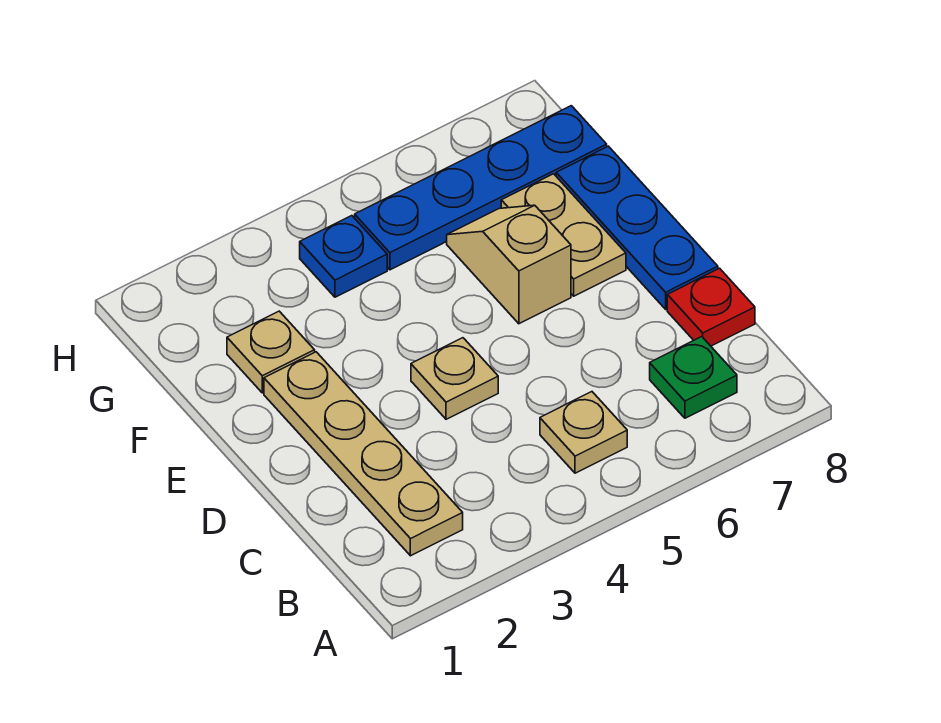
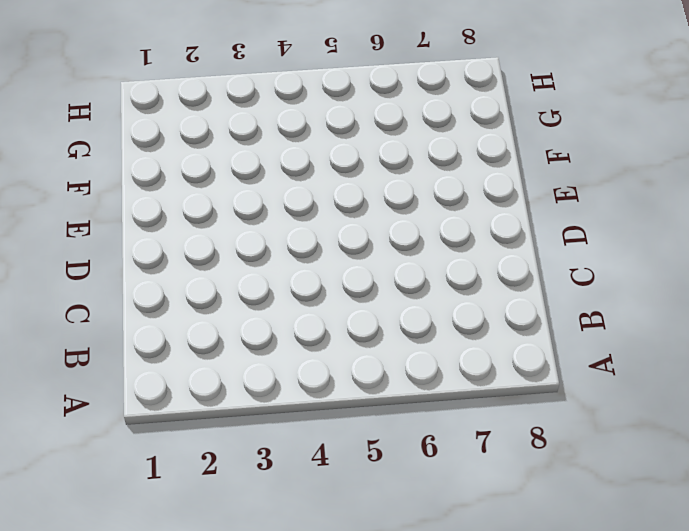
none -> tan 1x4 plate [264,352,463,556]
none -> tan 1x1 plate [540,392,627,473]

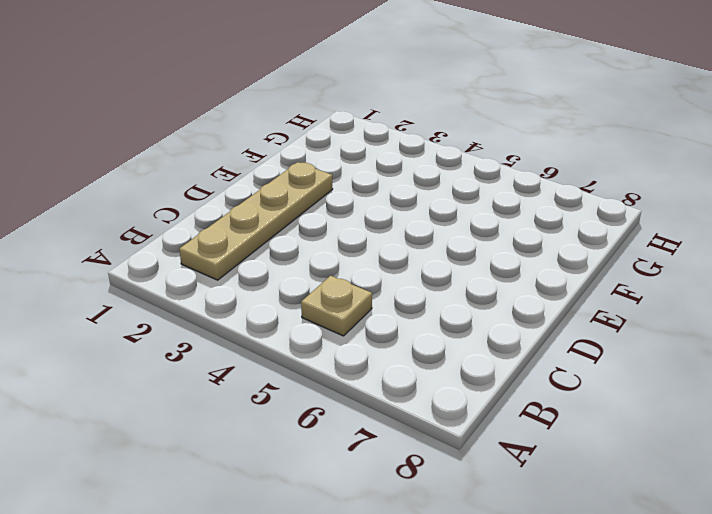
none -> green 1x1 plate [650,337,737,418]
none -> red 1x1 plate [667,268,755,346]

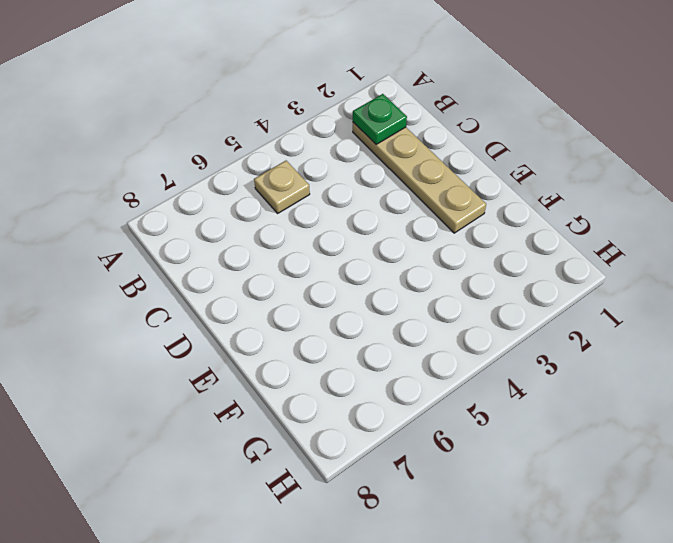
green 1x1 plate [353,94,407,144] -> green 1x1 plate moved to [650,337,737,418]
none -> red 1x1 plate [667,268,755,346]
none -> tan 1x1 plate [411,338,498,419]

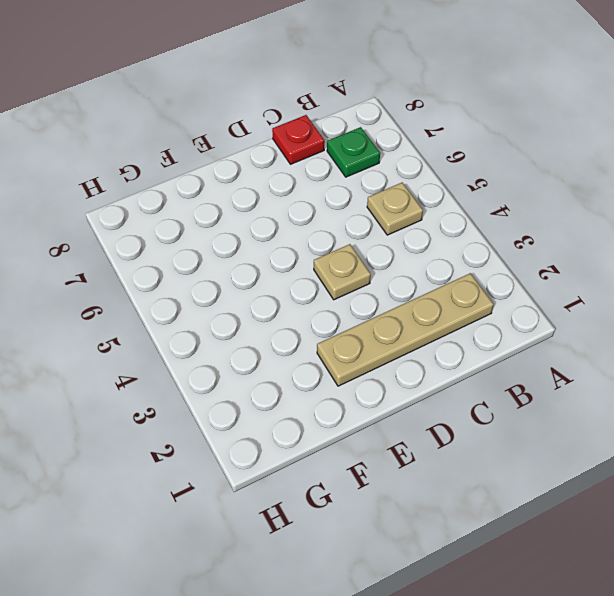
none -> blue 1x3 plate [556,146,718,309]
none -> tan 1x2 slope [447,205,571,324]

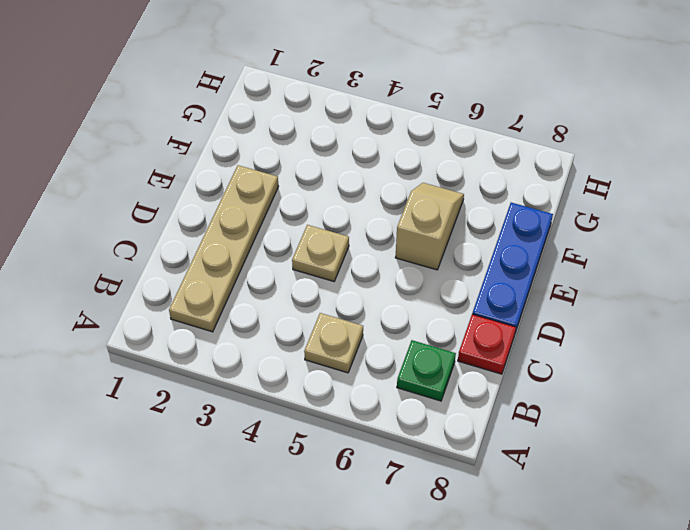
none -> tan 1x2 plate [501,174,626,296]
none -> tan 1x1 plate [227,311,315,393]

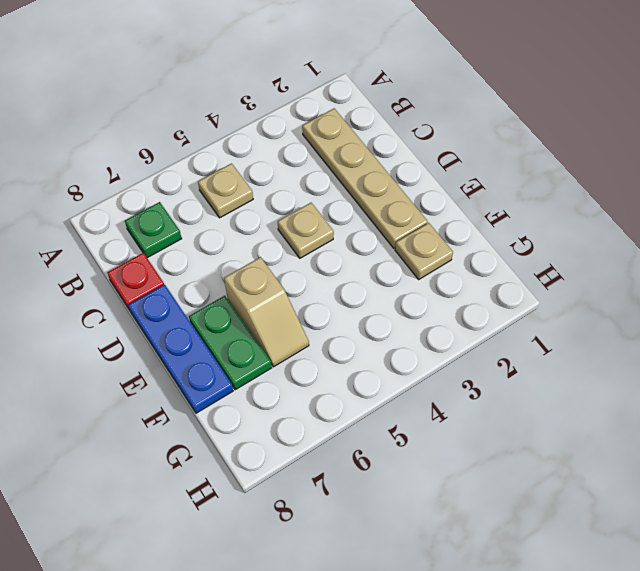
green 1x2 plate [189,296,272,390] -> tan 1x2 plate [501,174,626,296]
none -> blue 1x1 plate [300,216,387,297]
none -> blue 1x4 plate [355,106,607,270]

